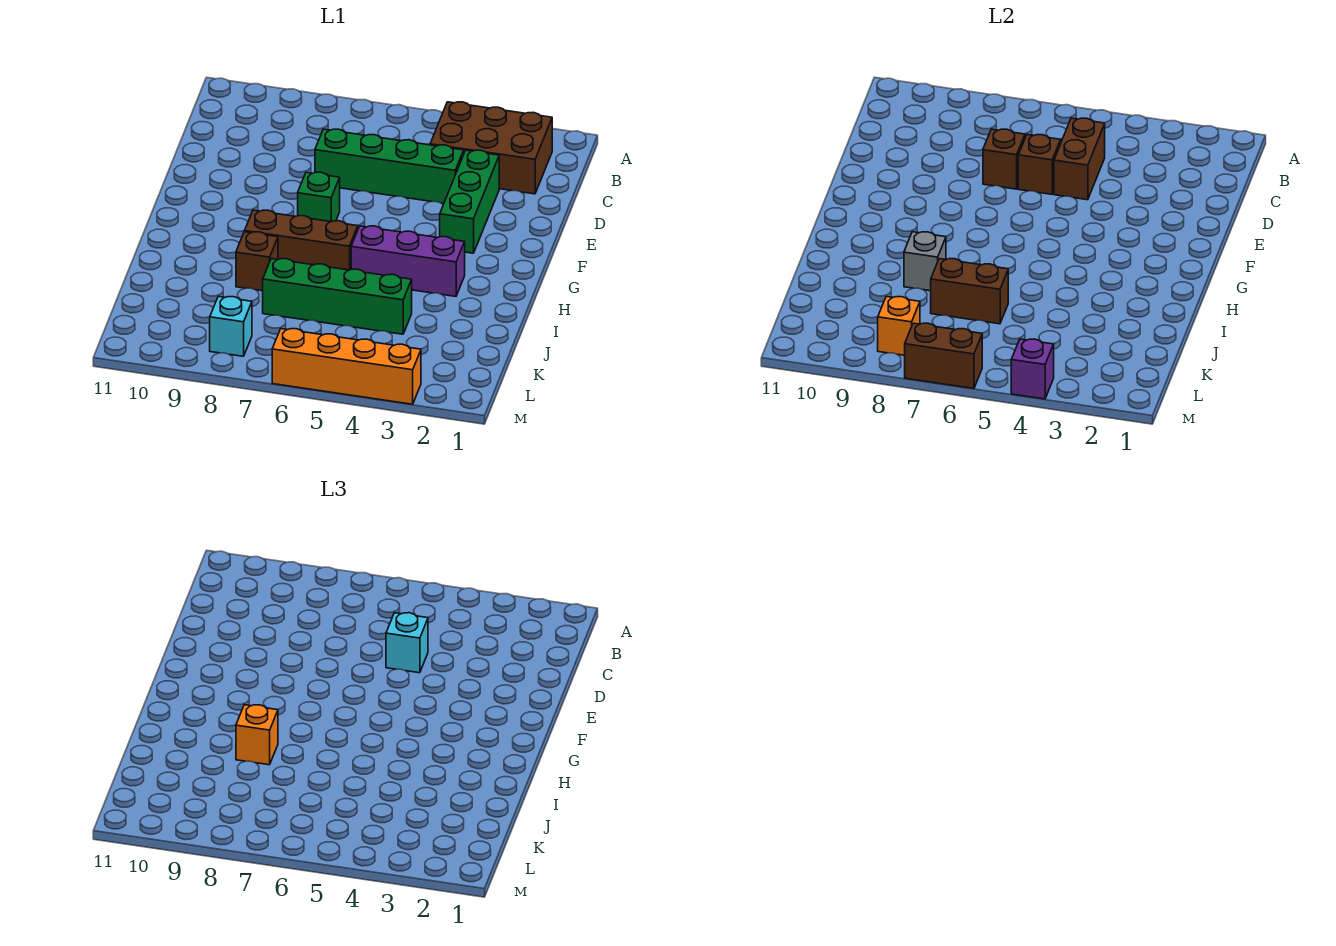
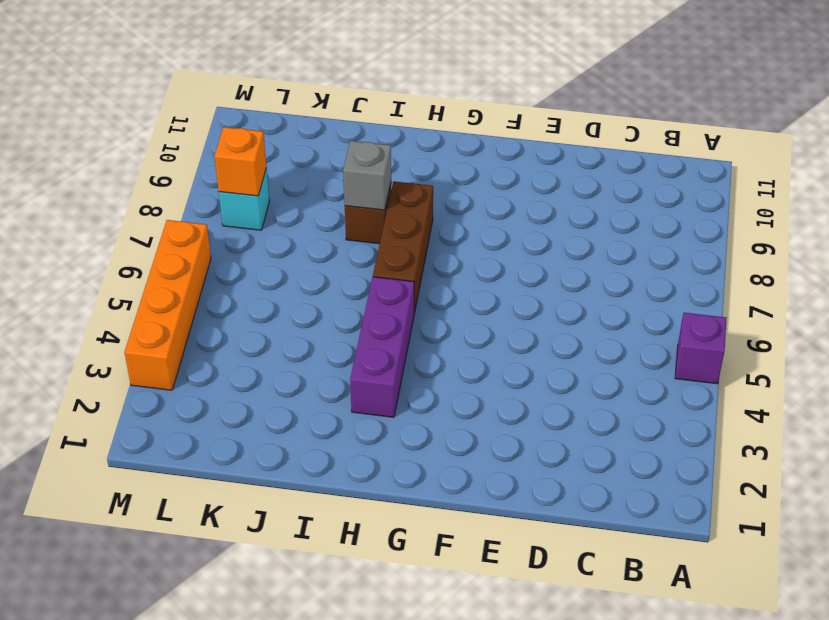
purple 1x1 brick [675,313,726,384] -> purple 1x1 brick moved to [1011,339,1054,399]
none -> brown 2x3 brick [430,102,552,194]
none -> green 1x3 brick [440,150,499,253]
none -> green 1x4 brick [315,129,464,203]

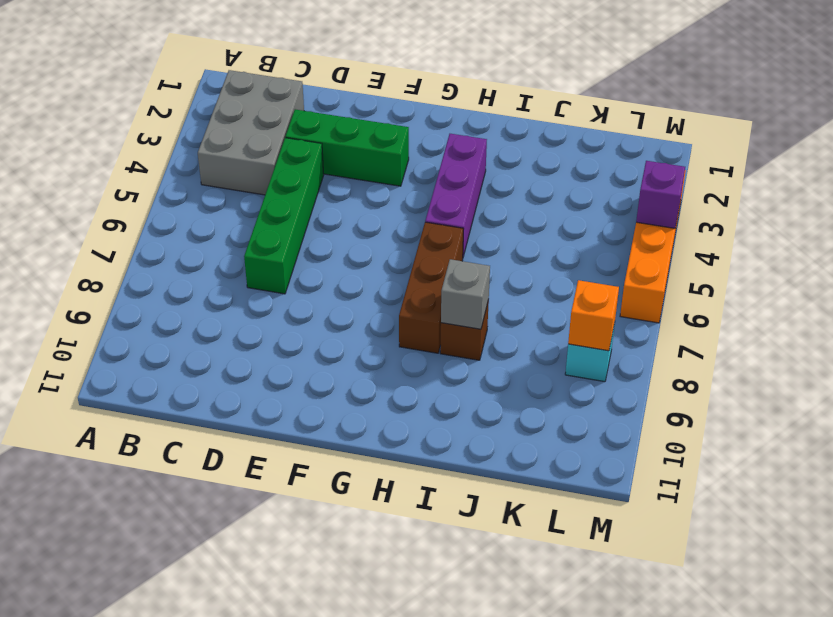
grey 2x3 brick [198,70,304,195] -> brown 2x3 brick [430,102,552,194]
none -> green 1x1 brick [298,172,340,222]
none -> green 1x4 brick [263,259,412,334]
none -> brown 1x2 brick [1054,118,1105,200]

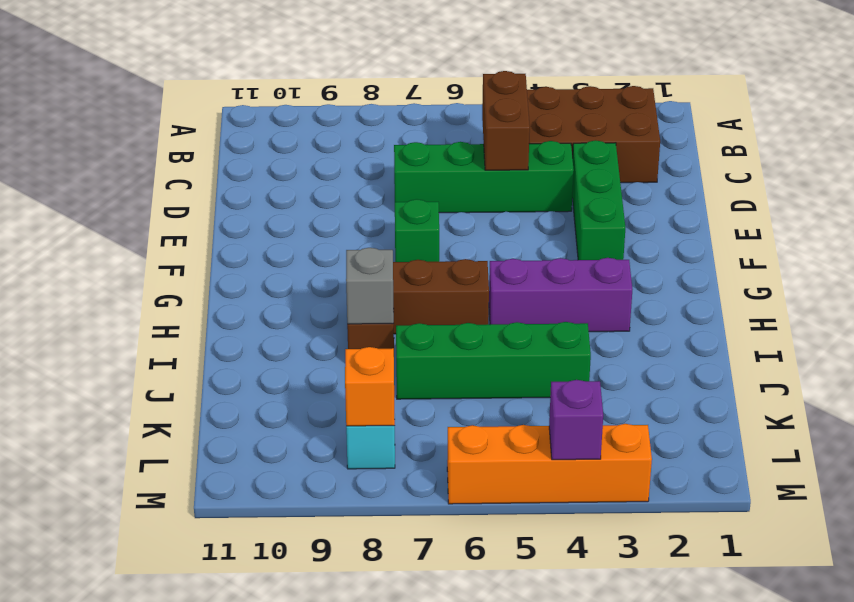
none -> brown 1x1 brick [1018,135,1061,194]
none -> brown 1x1 brick [983,129,1025,189]
none -> brown 1x2 brick [931,259,1008,324]

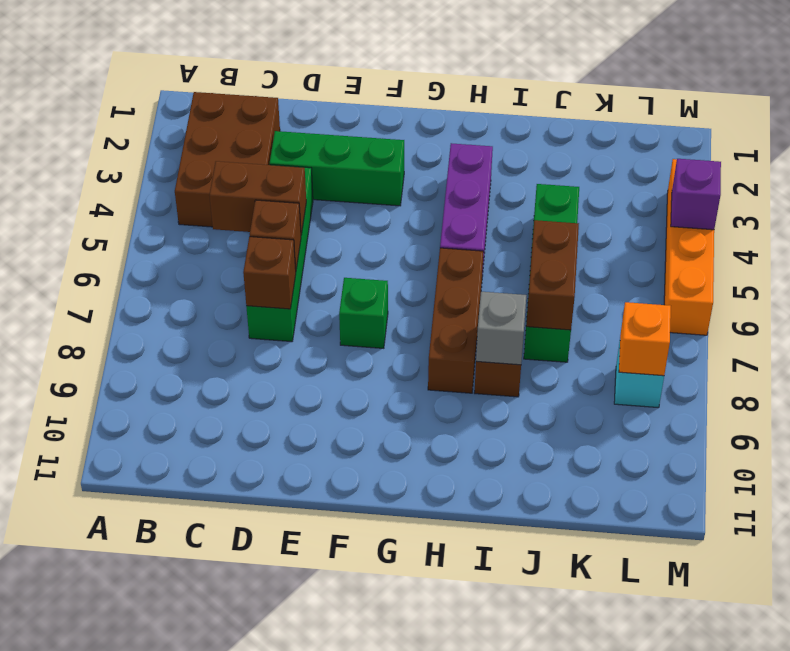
none -> brown 1x2 brick [905,323,982,389]
none -> cyan 1x1 brick [386,613,428,673]
none -> orange 1x1 brick [236,705,278,765]

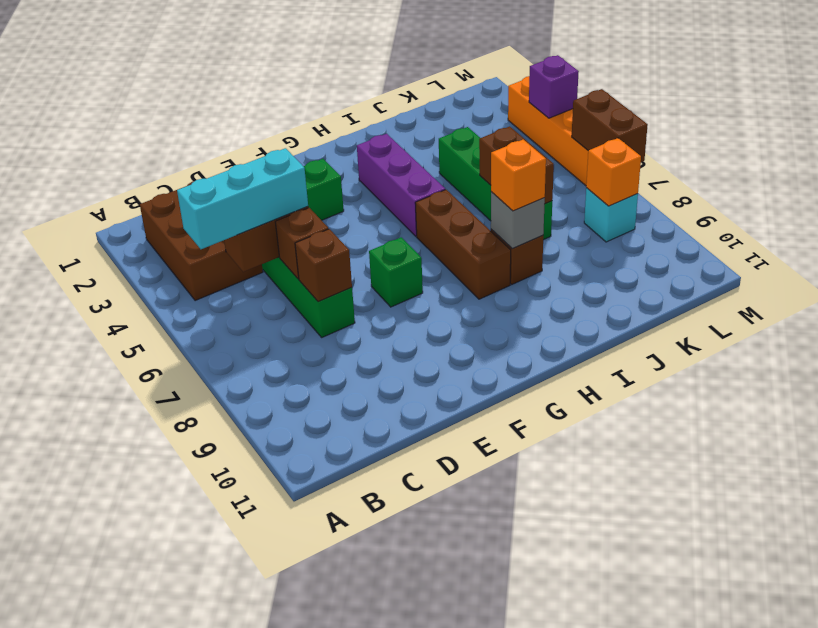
cyan 1x3 brick [177,148,308,249] -> cyan 1x1 brick [386,613,428,673]

